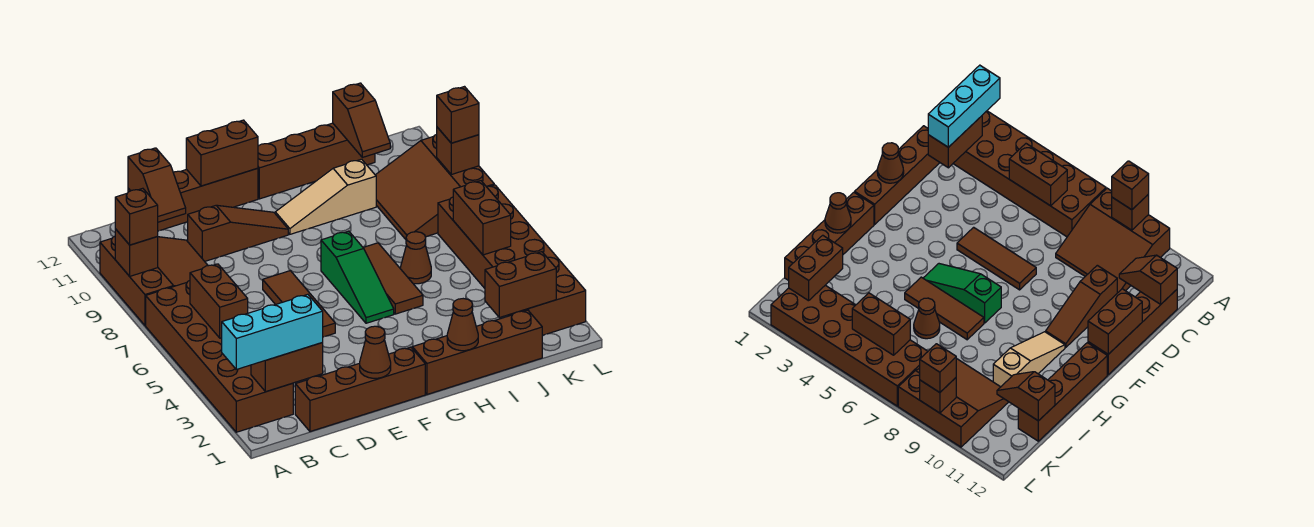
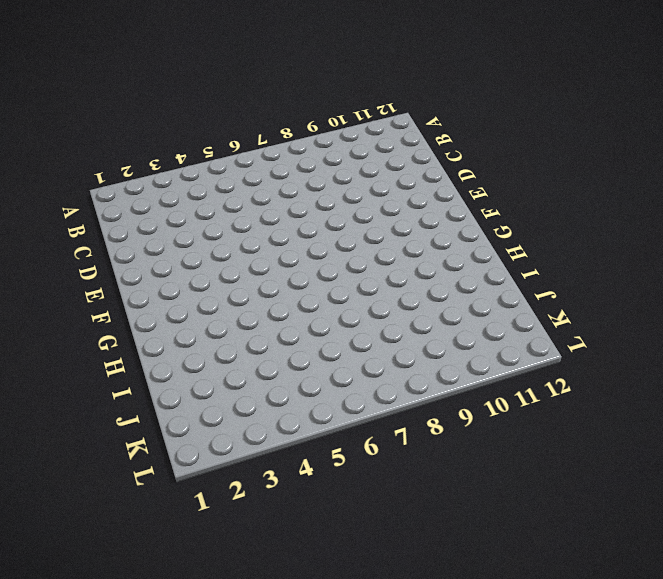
none -> brown 2x6 brick [146,281,293,432]
none -> brown 3x3 slope [100,236,208,326]
none -> brown 1x4 brick [295,347,425,432]

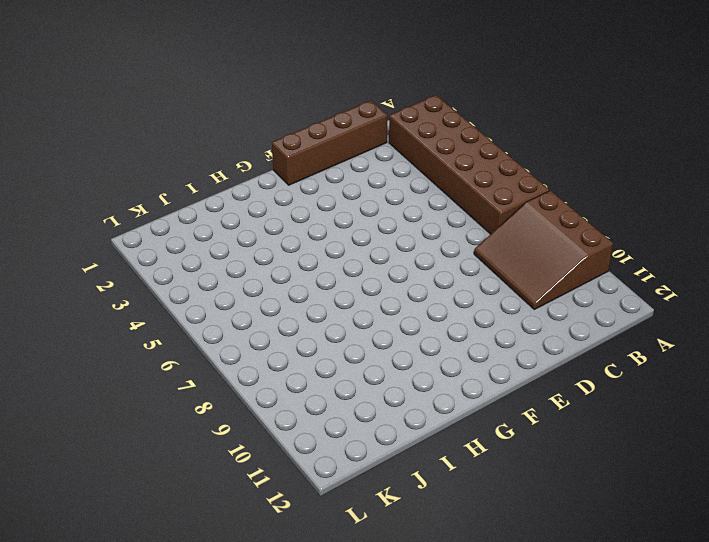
none -> brown 1x4 brick [128,168,258,231]
none -> brown 1x3 slope [188,205,288,261]
none -> brown 1x3 tile [263,271,335,337]

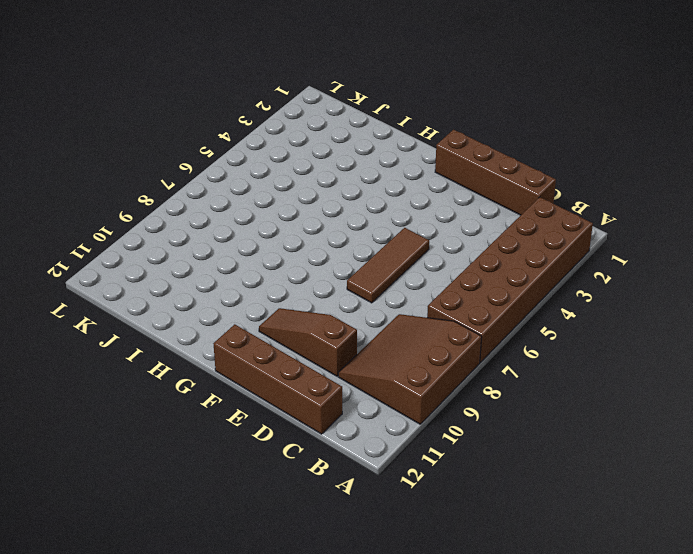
none -> brown 1x4 brick [412,310,542,394]
none -> green 1x3 slope [321,231,394,323]
none -> tan 1x3 slope [275,159,376,234]

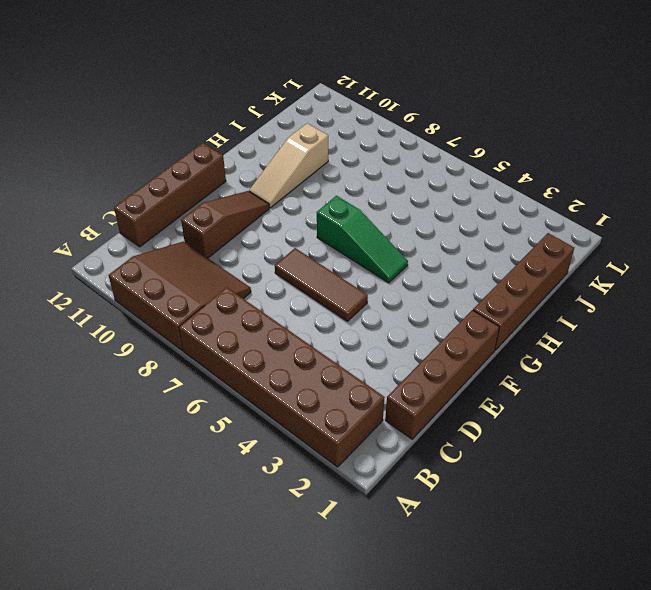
none -> brown 1x4 brick [258,123,375,199]
none -> brown 1x3 tile [363,243,423,314]
none -> brown 1x1 cone [400,232,431,284]

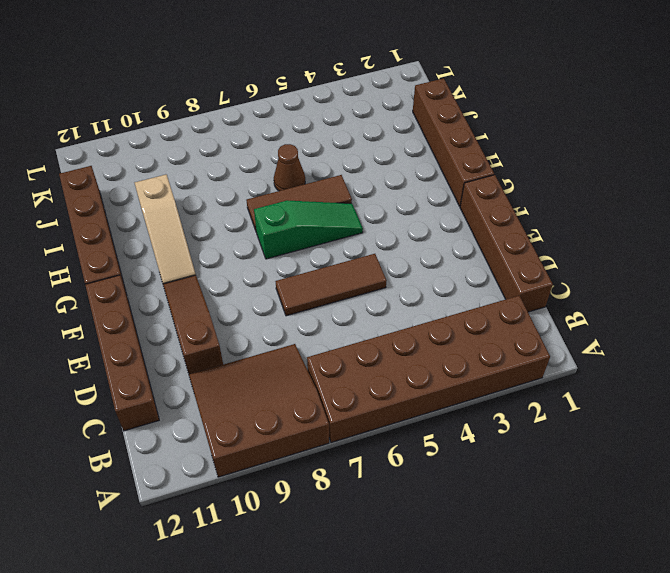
none -> brown 3x3 slope [376,134,494,239]
none -> brown 2x6 brick [438,185,586,335]
none -> brown 1x1 brick [115,229,158,276]

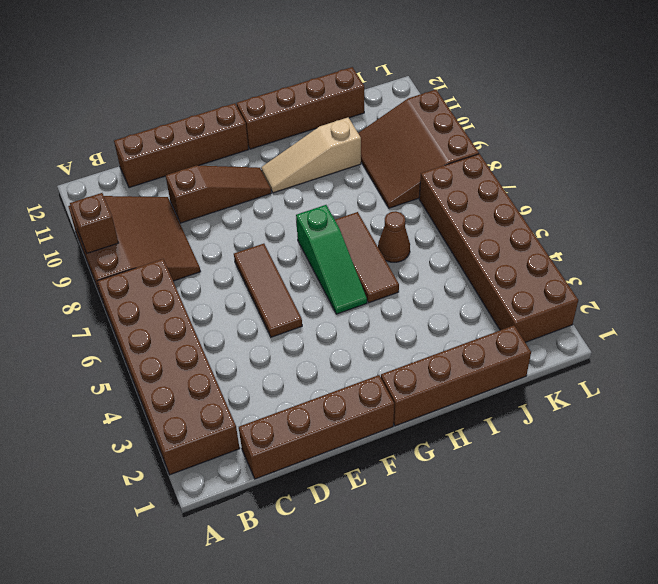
none -> brown 1x2 brick [251,343,323,392]
none -> brown 1x2 brick [190,264,248,338]
none -> brown 1x2 slope [128,148,186,222]

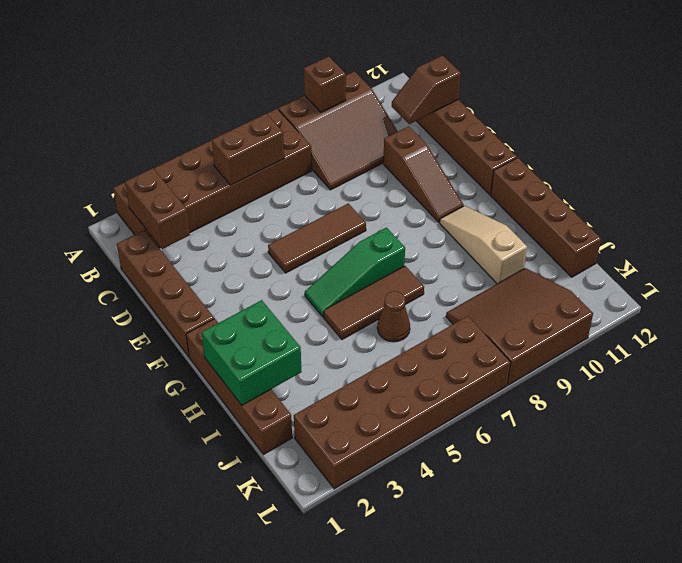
green 2x2 brick [202,300,302,405] -> brown 1x1 cone [447,299,478,351]
none -> brown 1x1 cone [360,326,391,378]
none -> brown 1x2 brick [186,120,258,186]
none -> brown 1x2 brick [485,252,556,318]

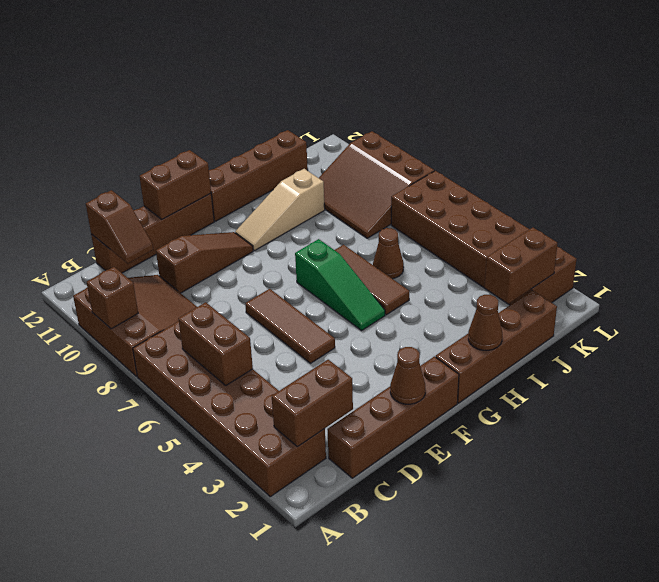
none -> brown 1x2 slope [333,83,390,157]
none -> brown 1x2 brick [453,181,511,255]
none -> brown 1x1 brick [437,127,479,174]

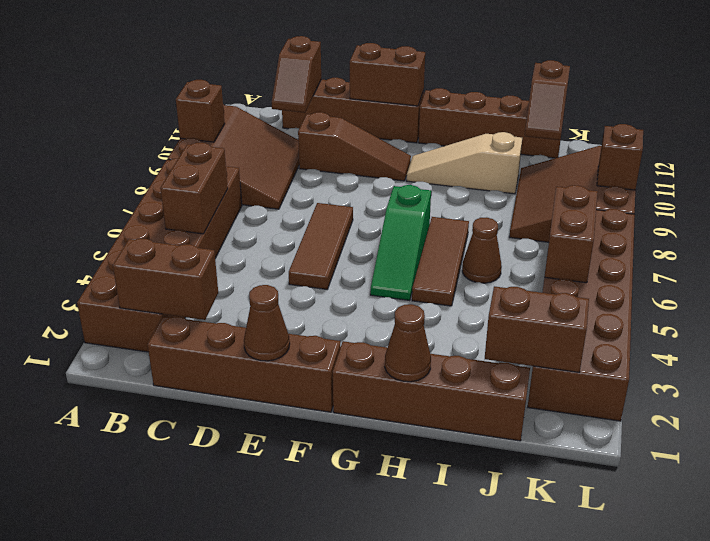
none -> cyan 1x3 brick [222,294,323,369]
none -> brown 1x1 brick [115,188,158,245]
none -> brown 1x1 brick [437,87,479,143]

